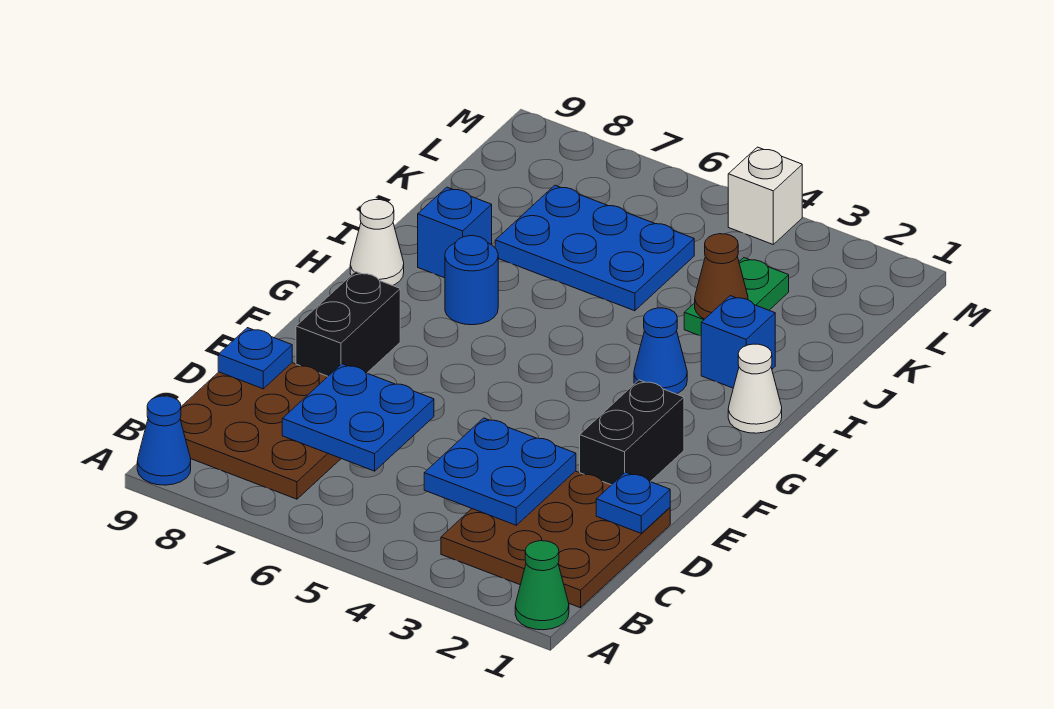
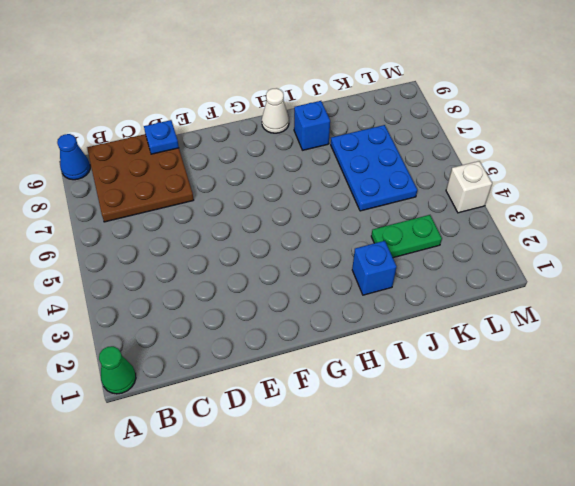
none -> brown 3x3 plate [441,471,670,608]
none -> black 1x2 brick [580,380,684,485]
none -> black 1x2 brick [296,271,400,376]

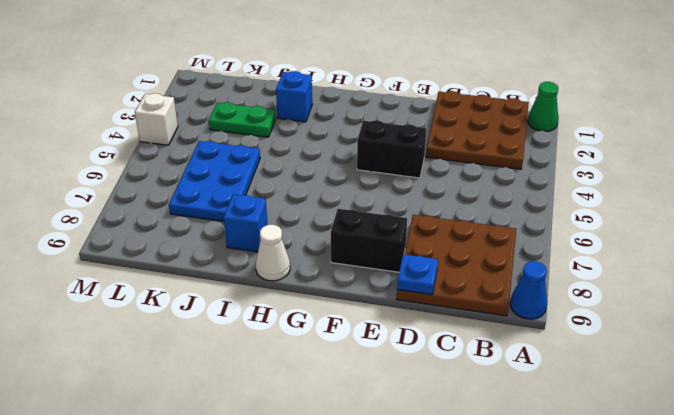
black 1x2 brick [357,120,426,178] -> black 1x2 brick moved to [580,380,684,485]
none -> white 1x1 cone [728,344,782,433]
none -> blue 1x1 cone [634,308,687,394]
none -> blue 1x1 round brick [445,236,498,325]

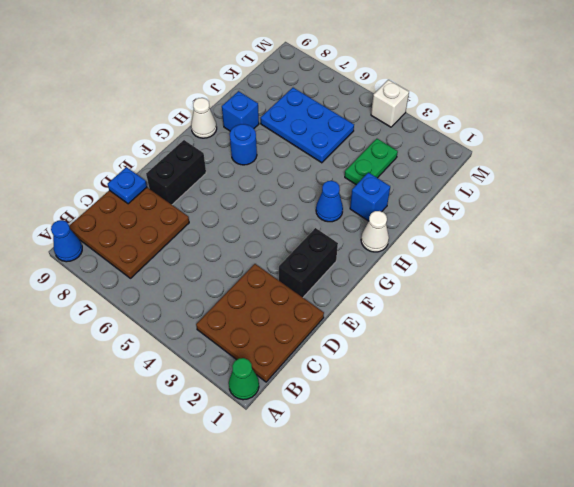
none -> blue 2x2 plate [424,418,576,525]
none -> blue 2x2 plate [282,364,434,471]
none -> blue 1x1 plate [596,472,670,534]

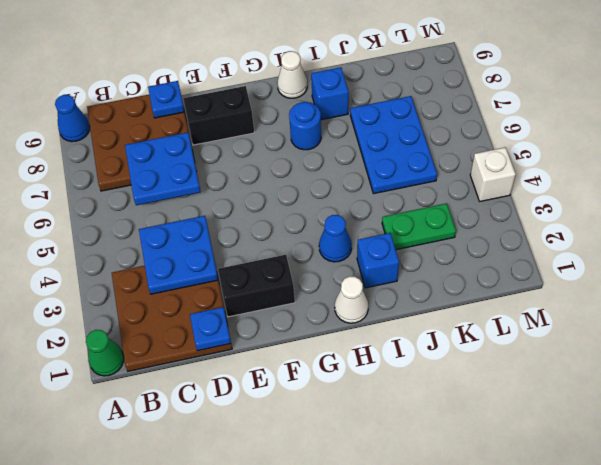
none -> brown 1x1 cone [695,234,748,319]

